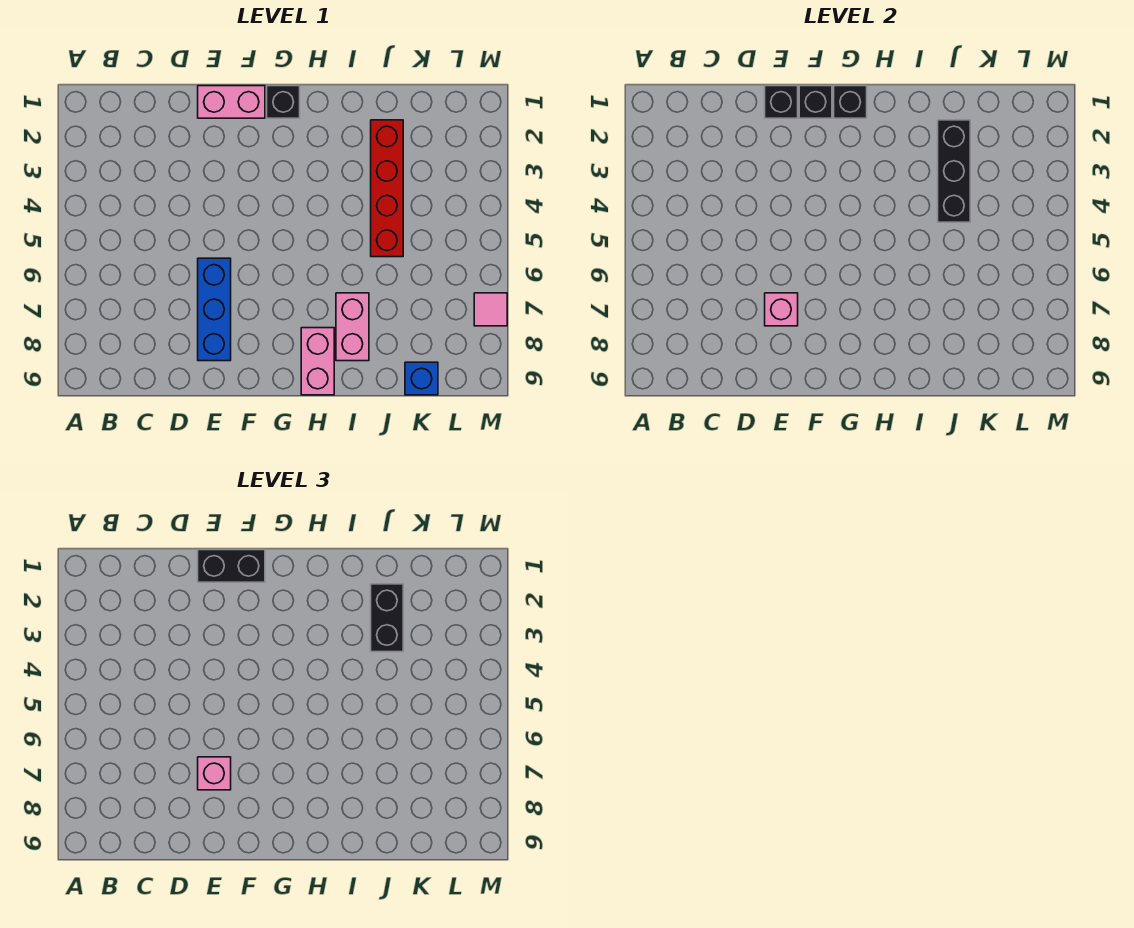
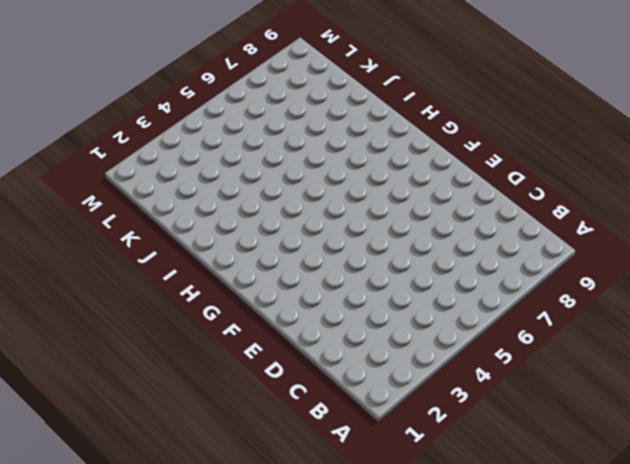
none -> pink 1x2 brick [198,86,265,118]
none -> blue 1x3 brick [198,258,231,361]
none -> black 1x1 brick [267,86,300,118]

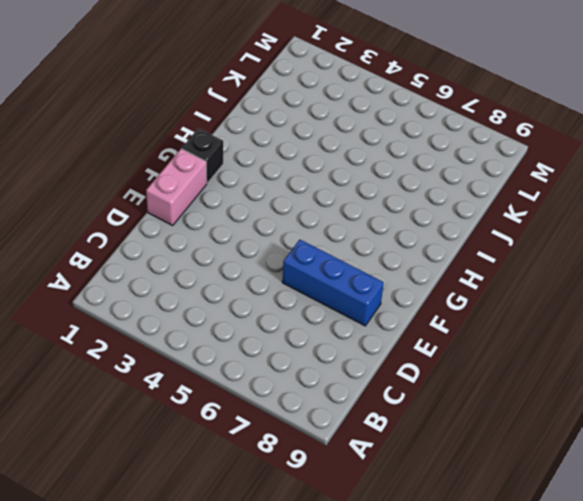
none -> pink 1x2 brick [301,328,334,395]
none -> pink 1x2 brick [336,293,369,361]
none -> red 1x4 brick [371,120,403,257]

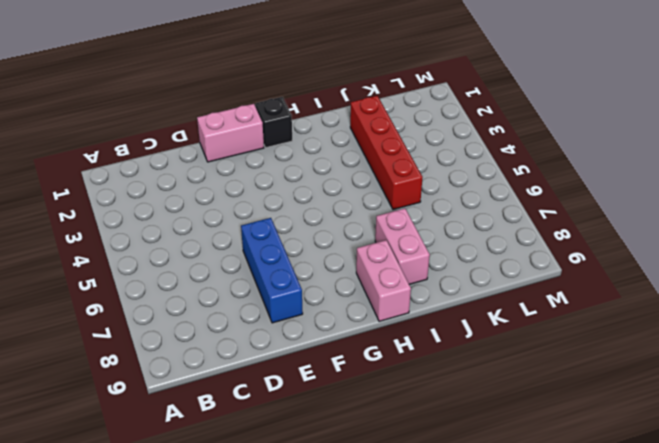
none -> blue 1x1 brick [405,362,438,395]
none -> pink 1x1 tile [474,293,507,326]
none -> black 1x1 brick [765,86,798,118]

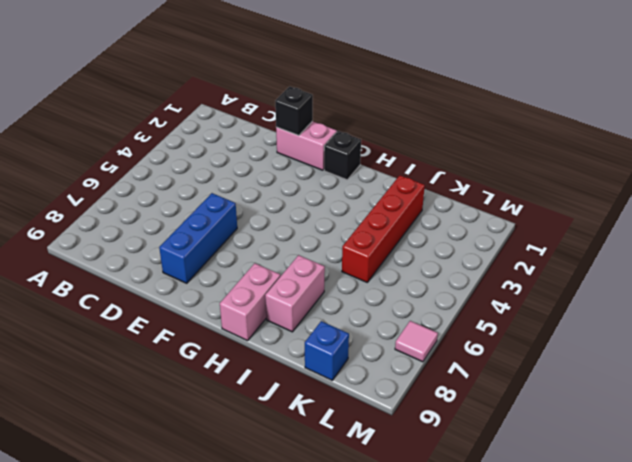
none -> pink 1x1 brick [765,293,798,326]
none -> black 1x1 brick [799,86,832,118]
none -> black 1x1 brick [834,86,867,118]

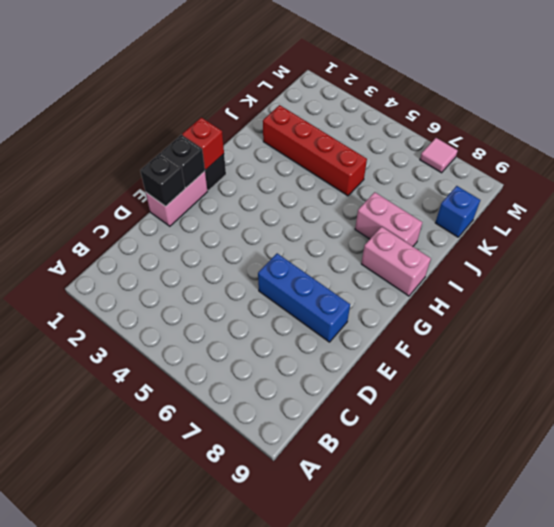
red 1x1 brick [182,117,224,170] -> black 1x1 brick [834,86,867,118]
none -> pink 1x1 brick [765,293,798,326]
none -> black 1x3 brick [938,120,970,222]
none -> black 1x2 brick [198,550,265,582]

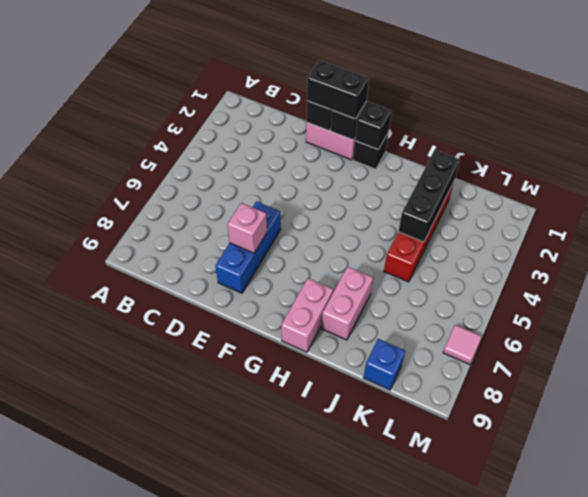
none -> pink 1x1 brick [198,757,231,790]
none -> black 1x2 brick [371,584,403,652]

